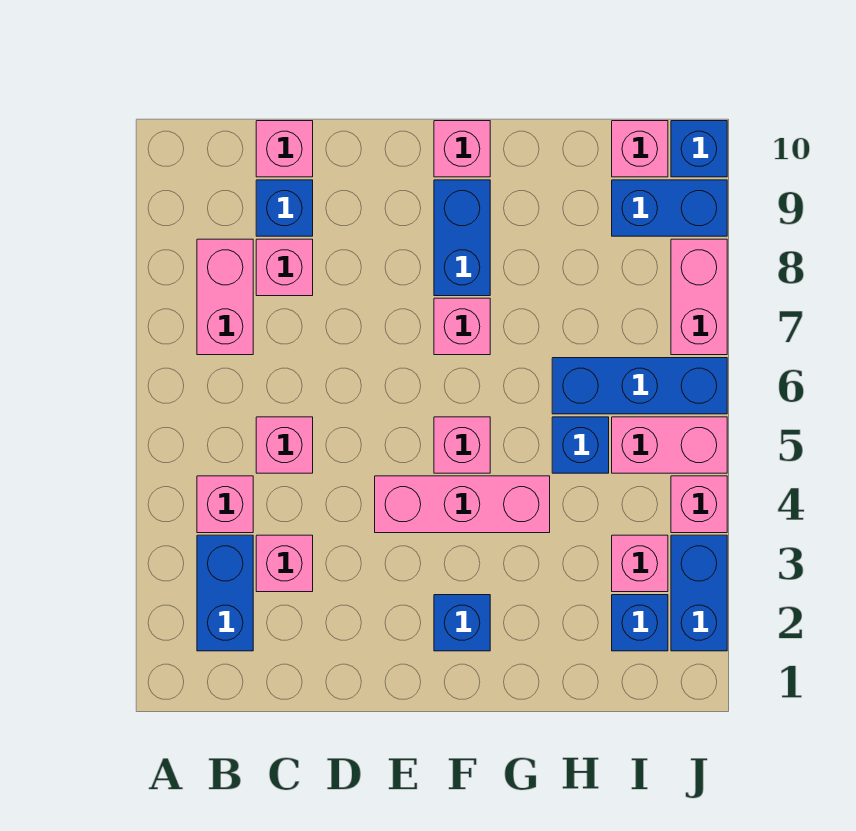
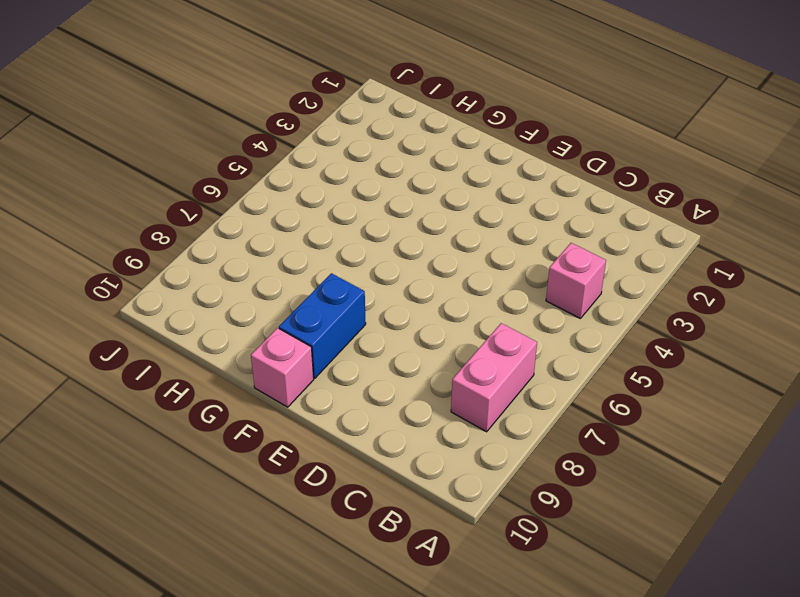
none -> blue 1x2 brick [197,535,253,651]
none -> pink 1x1 brick [256,535,313,592]
none -> pink 1x1 brick [256,417,313,473]

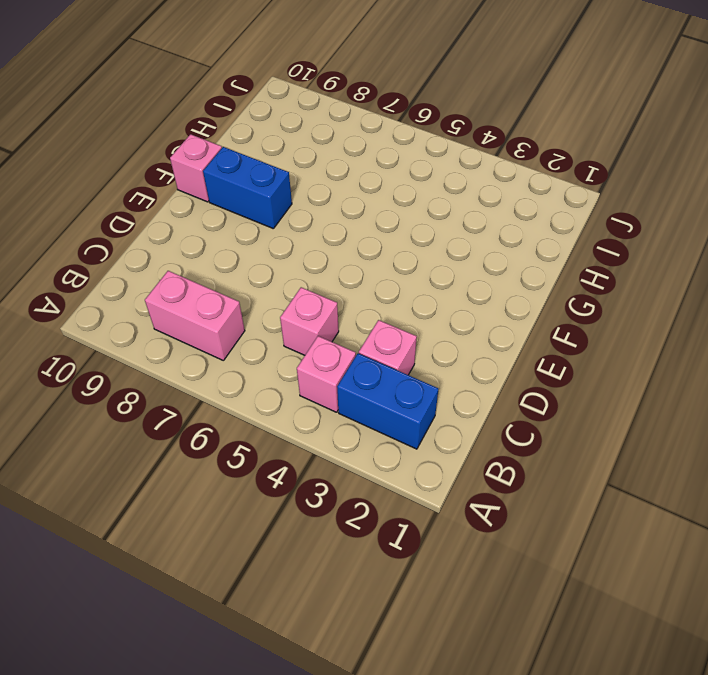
none -> pink 1x1 brick [256,239,313,296]
none -> blue 1x1 brick [256,180,313,236]
none -> pink 1x1 brick [256,121,313,177]

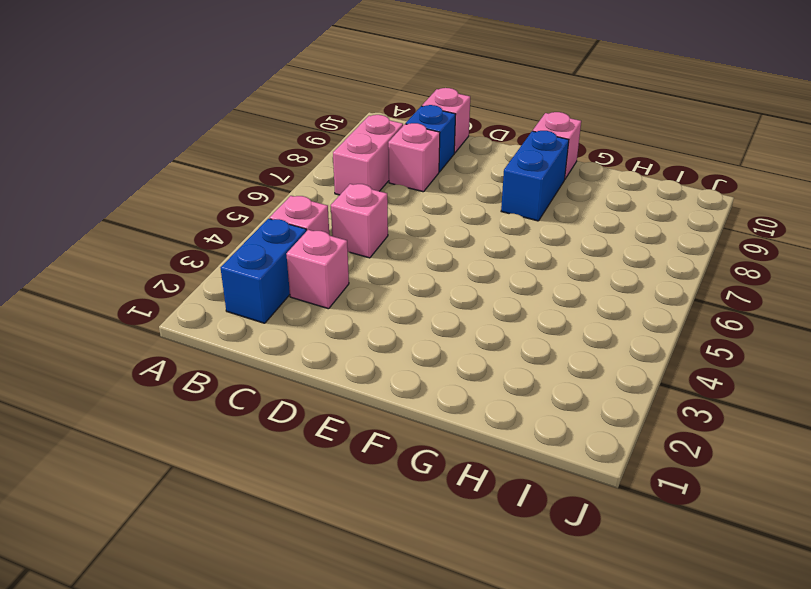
none -> pink 1x3 brick [375,476,550,533]
none -> blue 1x1 brick [434,595,490,651]
none -> pink 1x1 brick [434,417,490,473]

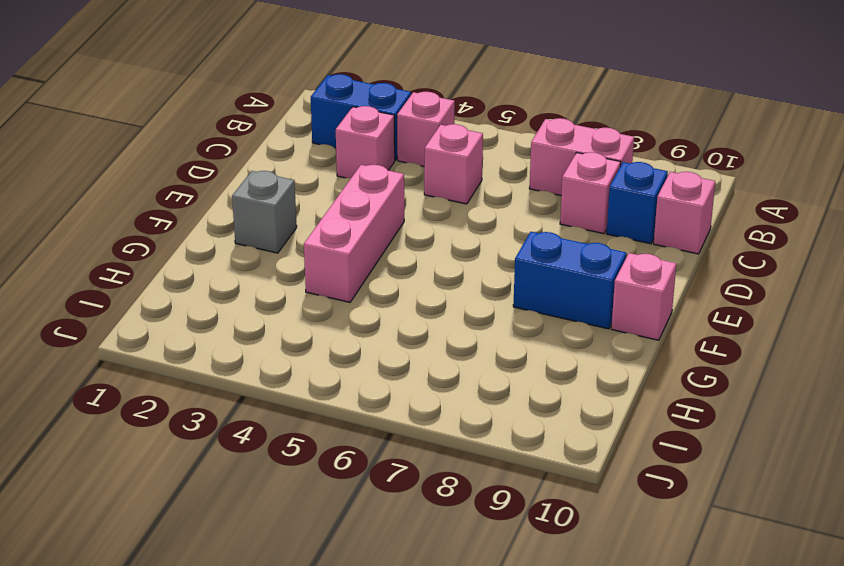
grey 1x1 brick [232,171,297,253] -> blue 1x1 brick [434,595,490,651]
none -> pink 1x1 brick [434,417,490,473]
none -> pink 1x1 brick [434,298,490,355]
none -> blue 1x1 brick [552,417,609,473]

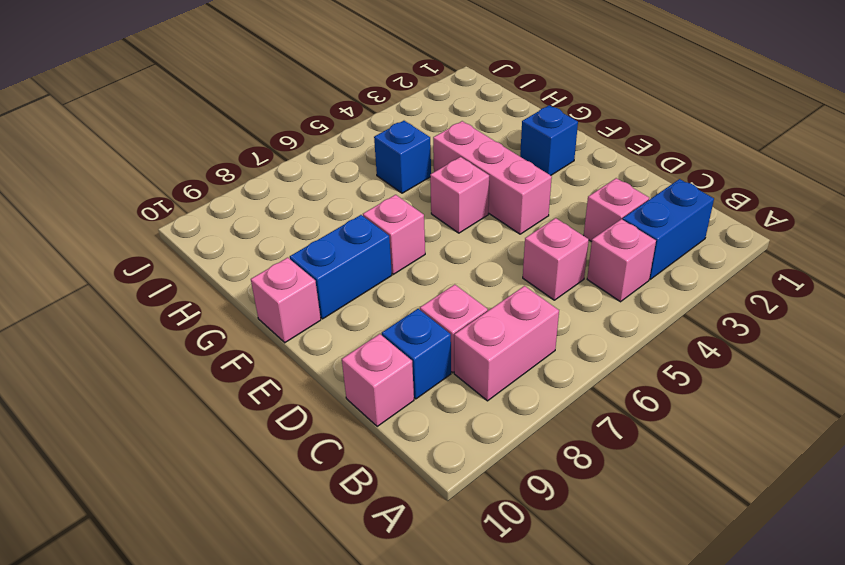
none -> blue 1x3 brick [552,358,727,414]
none -> blue 1x1 brick [612,595,668,651]
none -> pink 1x1 brick [612,535,668,592]

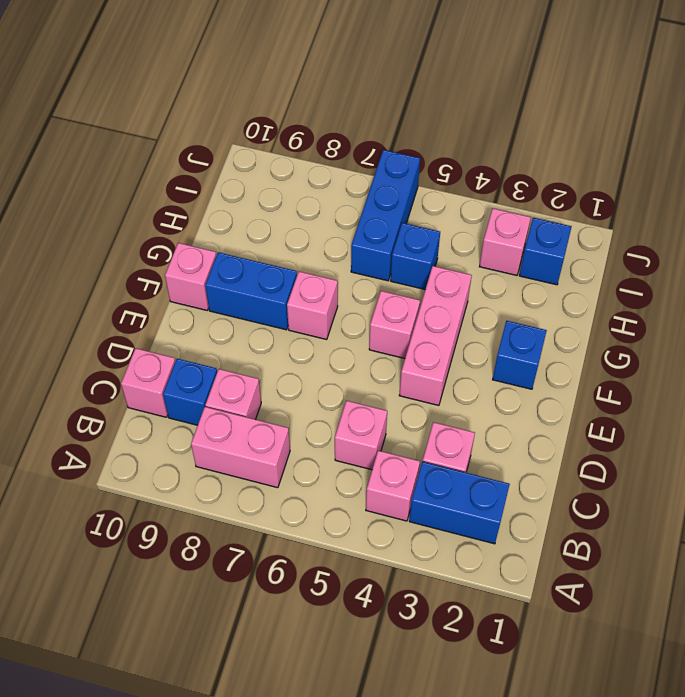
none -> pink 1x2 brick [612,417,727,473]
none -> blue 1x2 brick [612,180,727,236]
none -> pink 1x1 brick [612,121,668,177]

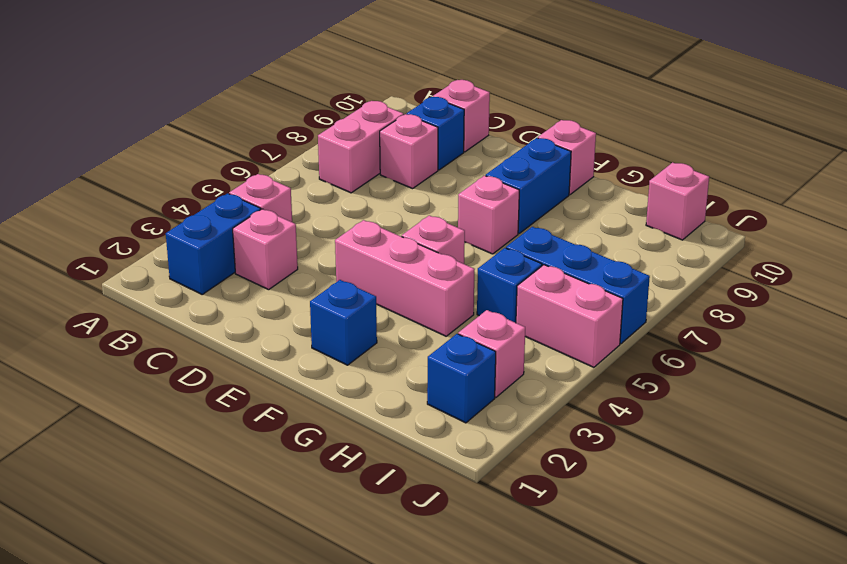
none -> pink 1x1 brick [256,417,313,473]
none -> blue 1x2 brick [612,180,727,236]
none -> blue 1x2 brick [671,535,727,651]

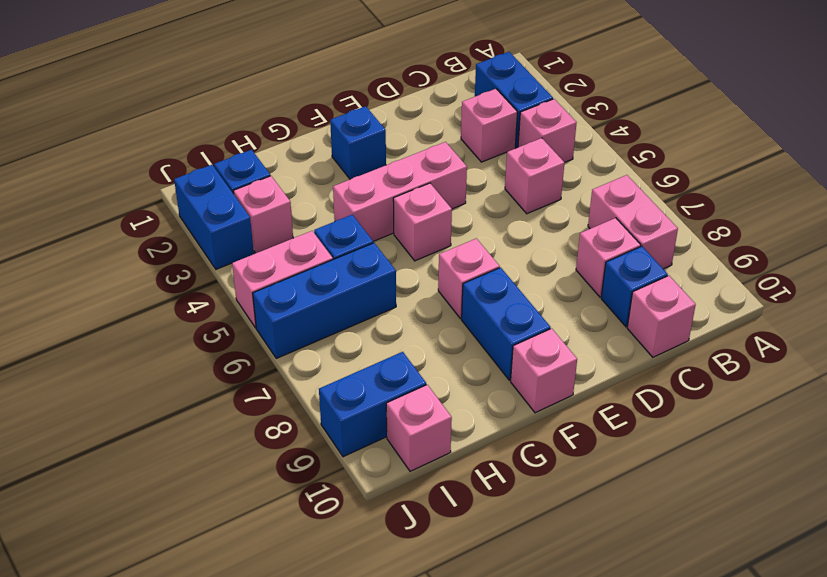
none -> pink 1x1 brick [671,476,727,533]
none -> pink 1x2 brick [671,239,727,355]
none -> blue 1x1 brick [671,121,727,177]

